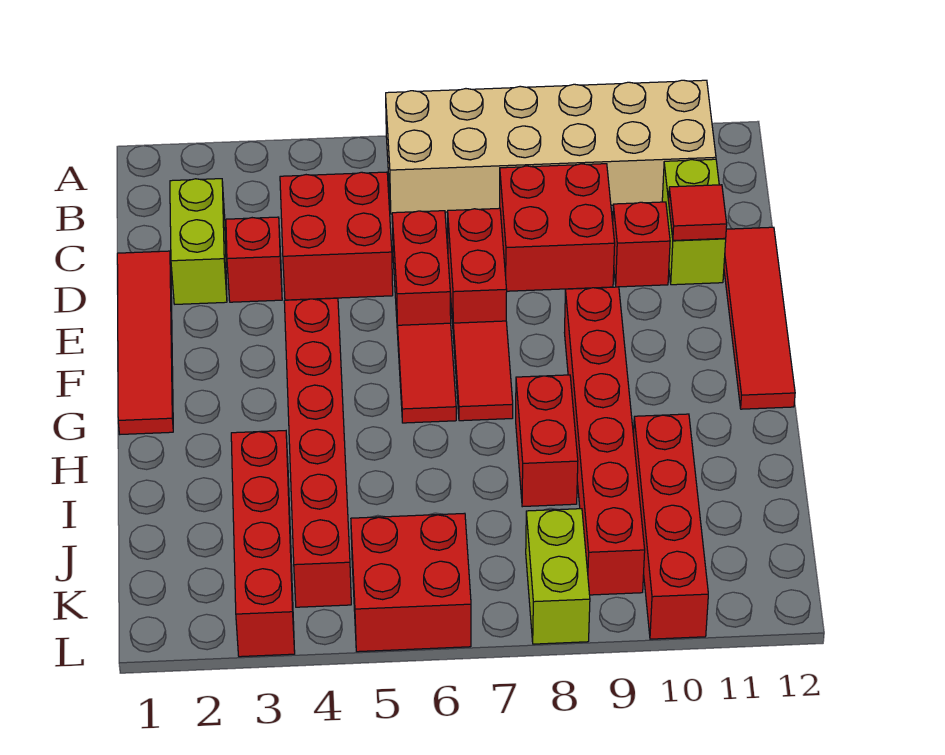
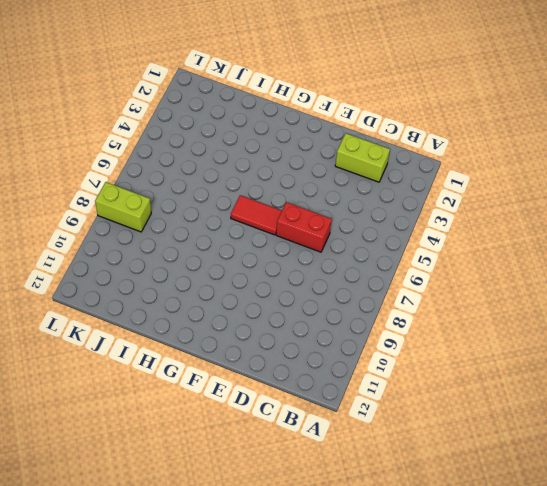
none -> tan 2x6 brick [386,80,716,214]
none -> red 2x2 brick [280,172,393,300]
none -> red 2x2 brick [500,164,615,291]

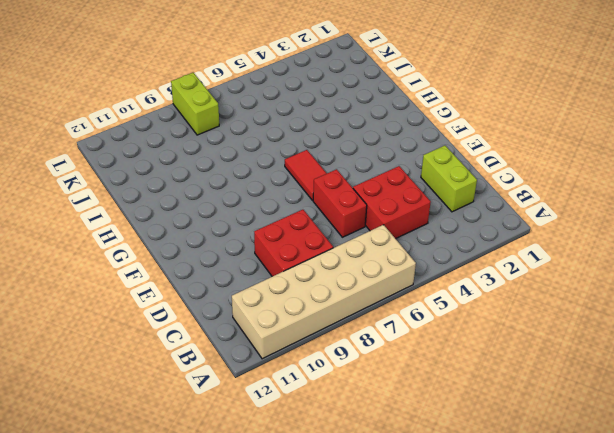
none -> lime 1x2 brick [662,159,726,285]
none -> red 1x4 tile [117,251,173,434]
none -> red 1x1 brick [226,217,282,302]

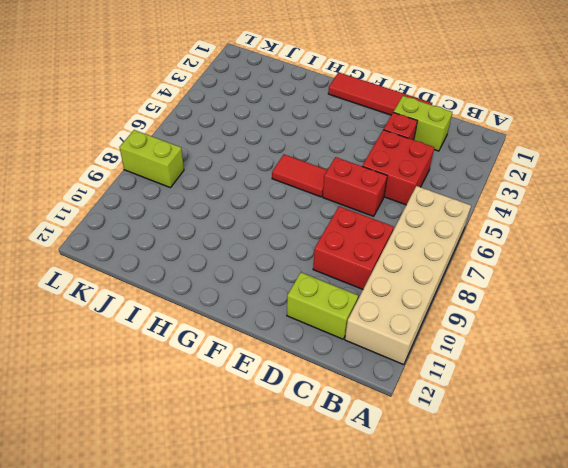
none -> red 1x2 brick [448,208,507,324]
none -> red 1x1 brick [613,202,670,287]
none -> red 1x4 tile [724,227,795,409]

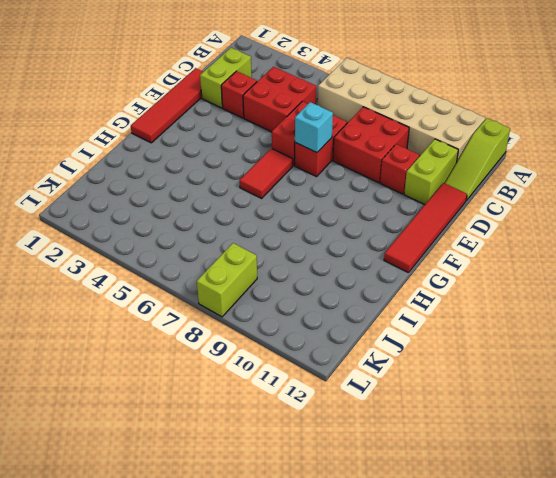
lime 1x3 slope [445,118,510,200] -> none
cyan 1x1 brick [295,102,333,153] -> none
none -> red 1x6 brick [284,298,351,607]
none -> red 1x2 tile [453,321,513,421]
none -> red 1x6 brick [564,287,645,595]

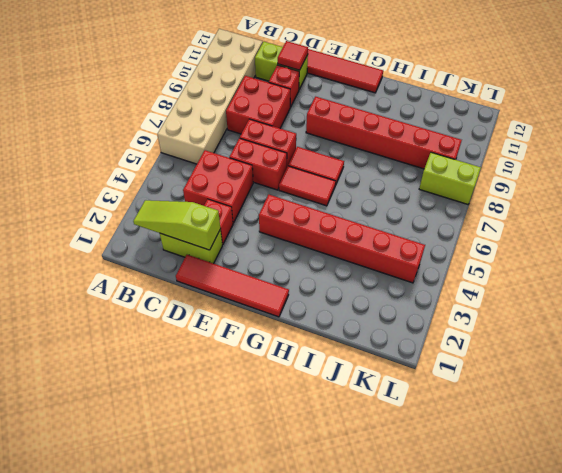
lime 1x3 slope [133,200,220,250] -> none
none -> red 1x2 brick [516,375,578,507]
none -> red 1x4 brick [231,431,295,657]
none -> red 1x4 brick [634,414,708,639]

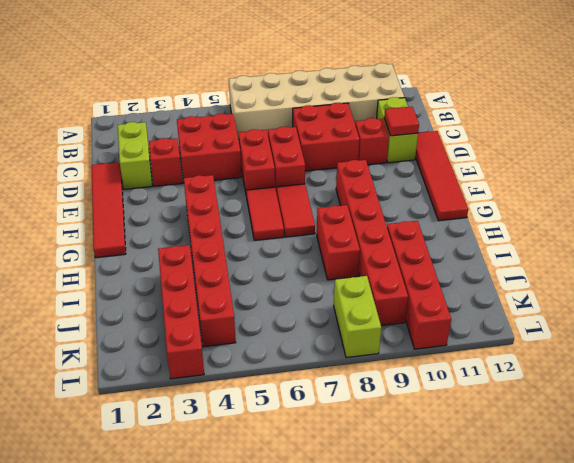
none -> red 2x2 brick [351,513,471,652]

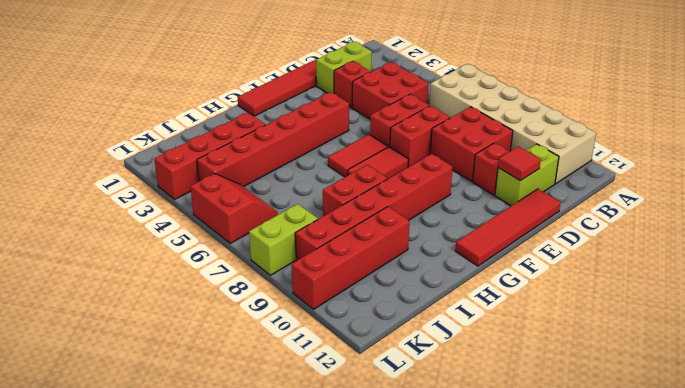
red 2x2 slope [190,174,278,243] -> red 2x2 brick [351,513,471,652]

